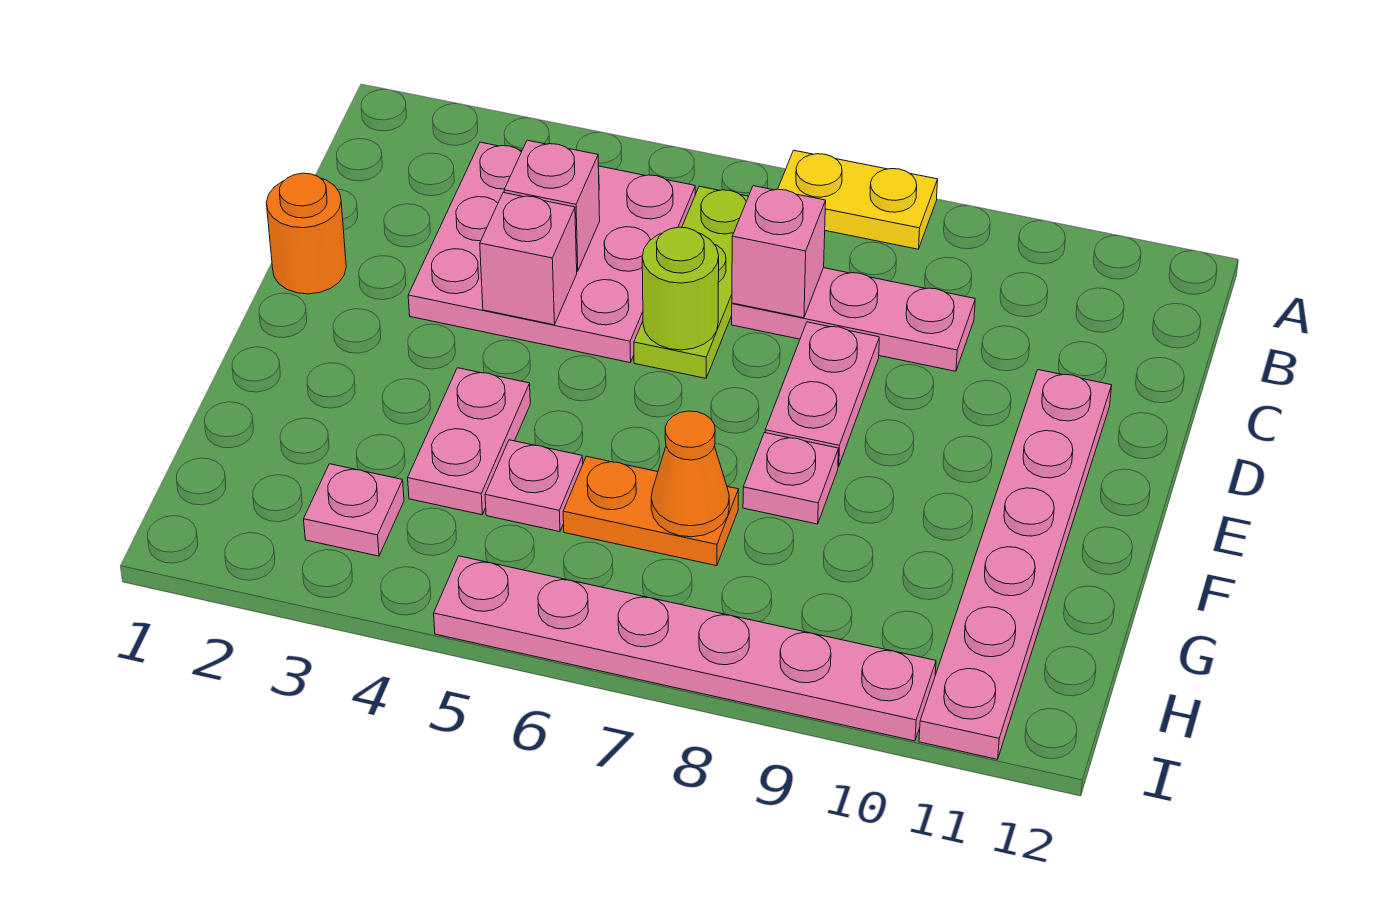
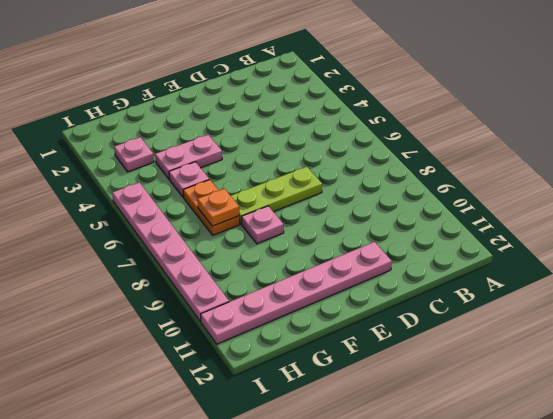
lime 1x3 plate [231,167,322,224] -> lime 1x3 plate moved to [634,186,748,378]
orange 1x1 plate [197,189,239,226] -> orange 1x1 cone [651,411,729,537]
none -> yellow 1x2 plate [778,150,938,249]
none -> pink 3x3 plate [408,142,695,362]
none -> pink 1x3 plate [732,268,975,371]

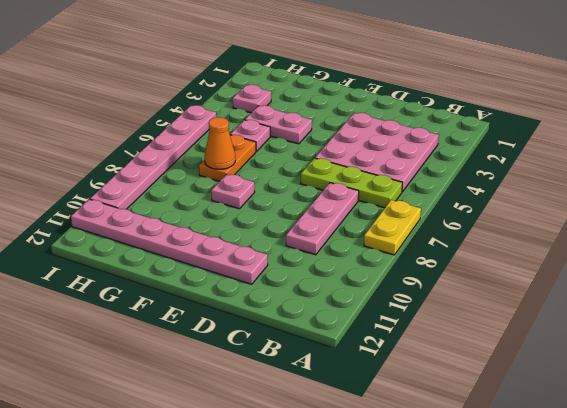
none -> orange 1x1 round brick [266,173,346,294]
none -> pink 1x2 plate [765,322,879,467]
none -> pink 1x1 brick [504,140,600,271]

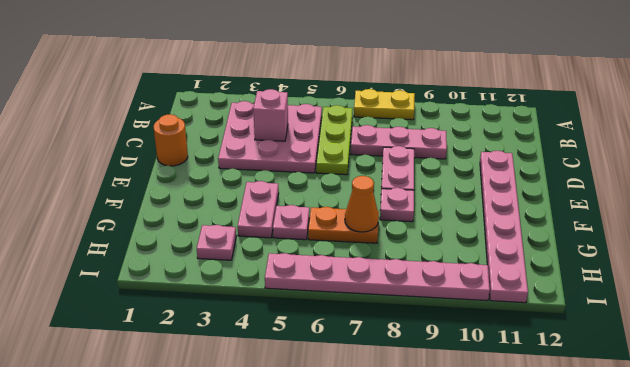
none -> pink 1x1 brick [732,186,826,318]
none -> pink 1x1 brick [480,192,577,325]
none -> lime 1x1 round brick [642,227,719,350]

